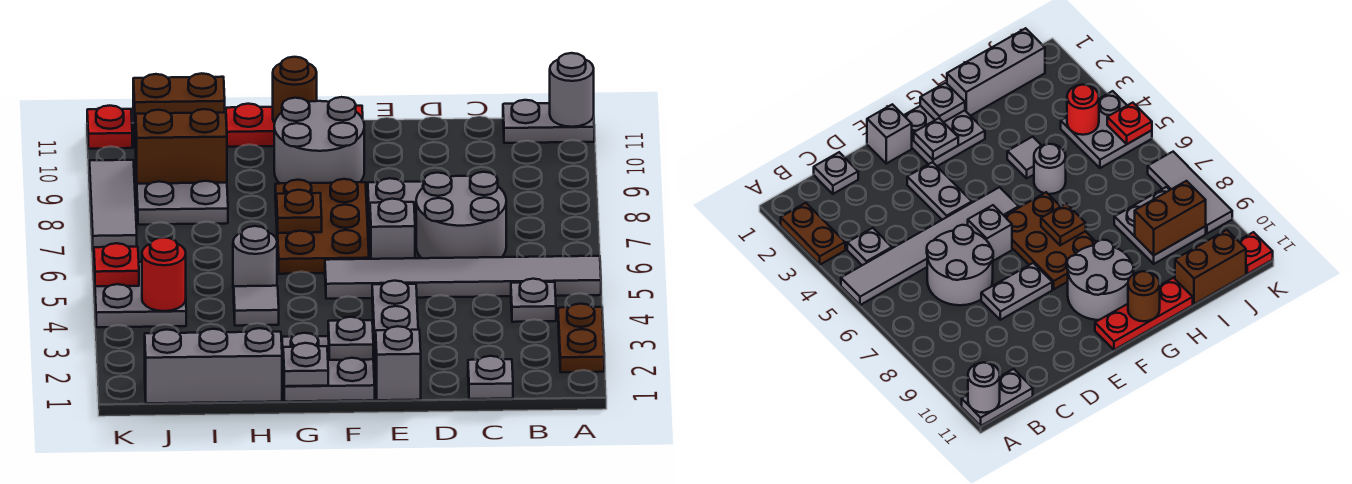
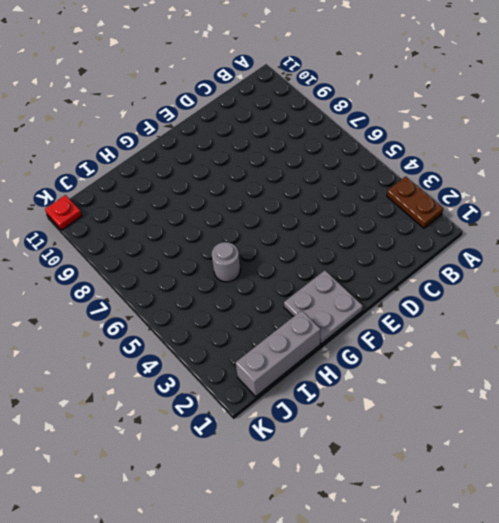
none -> grey 1x6 tile [325,256,601,299]
none -> grey 1x2 plate [503,100,594,143]
none -> grey 1x1 plate [511,279,556,322]
none -> grey 1x1 plate [468,356,513,399]

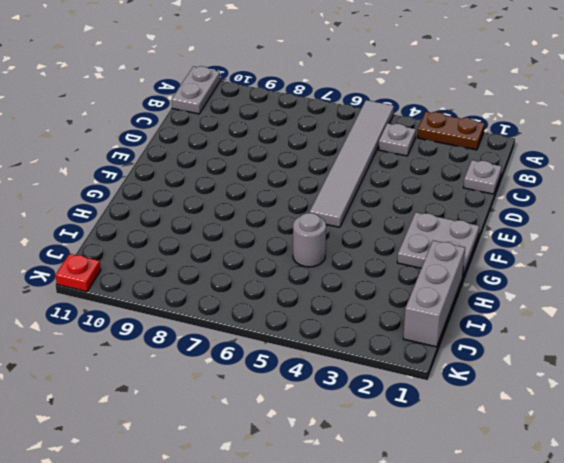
none -> grey 2x2 round brick [416,172,506,258]
none -> grey 1x2 plate [368,178,424,222]
none -> grey 1x1 brick [376,326,421,400]
none -> grey 1x2 plate [372,281,418,349]

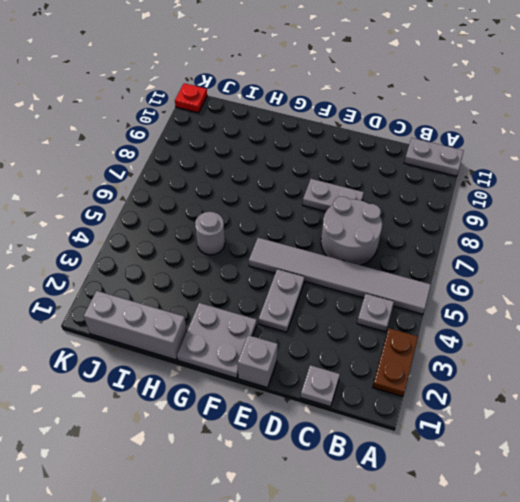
none -> grey 1x1 brick [370,199,415,259]
none -> brown 2x3 plate [275,179,369,274]
none -> grey 2x2 round brick [274,97,364,183]
none -> red 1x3 plate [226,104,363,147]

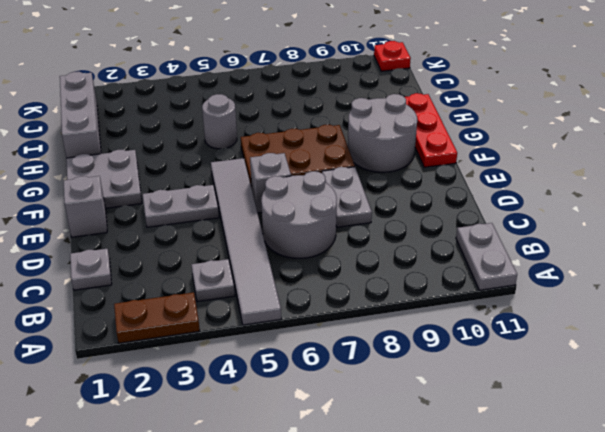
none -> grey 1x1 tile [234,286,279,326]
none -> grey 2x2 plate [136,177,228,225]
none -> brown 1x2 brick [133,73,225,148]
none -> grey 2x2 plate [94,262,186,327]

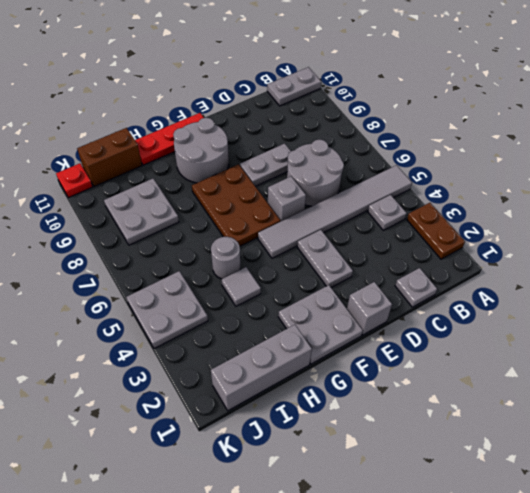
none -> grey 1x3 tile [90,160,137,251]
none -> grey 1x1 round brick [550,53,594,127]
none -> grey 1x1 plate [328,317,373,360]
none -> grey 1x1 plate [283,343,328,386]

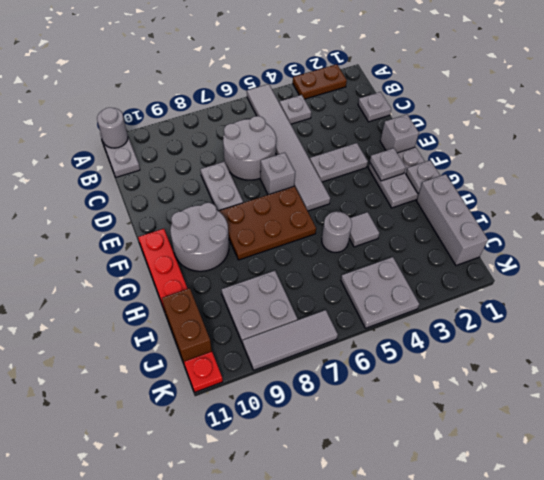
none -> brown 1x1 plate [277,190,322,233]
none -> brown 1x1 round brick [273,57,317,123]
none -> brown 1x2 brick [136,109,227,184]
none -> red 1x1 round brick [142,237,186,311]

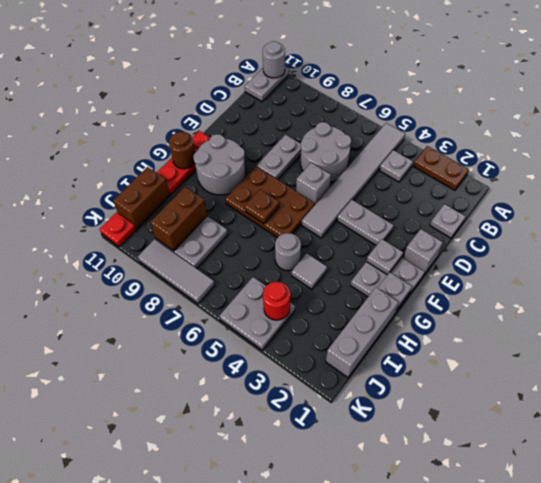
none -> red 1x1 plate [94,243,139,287]

